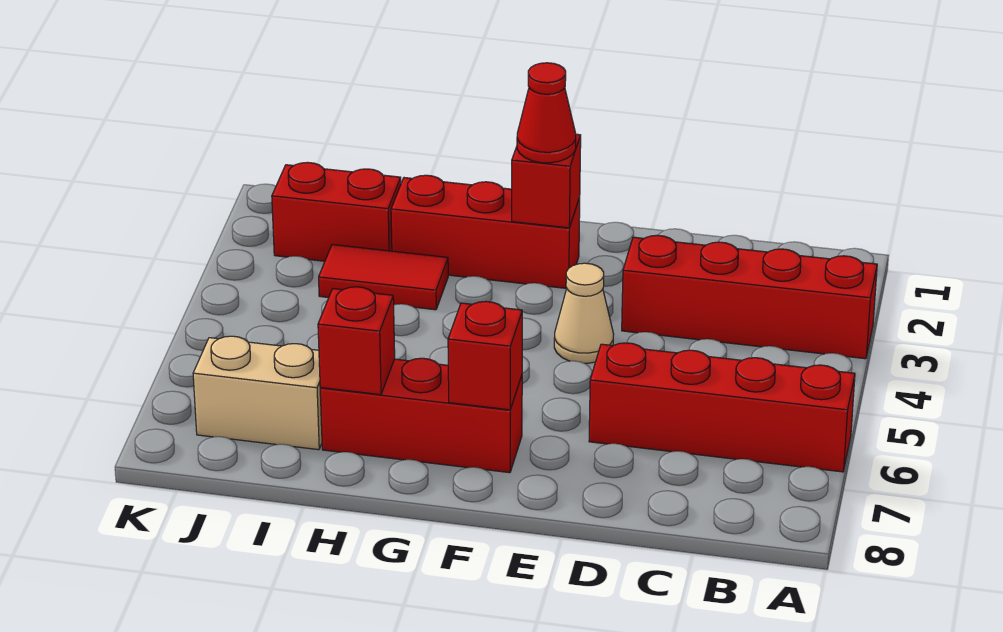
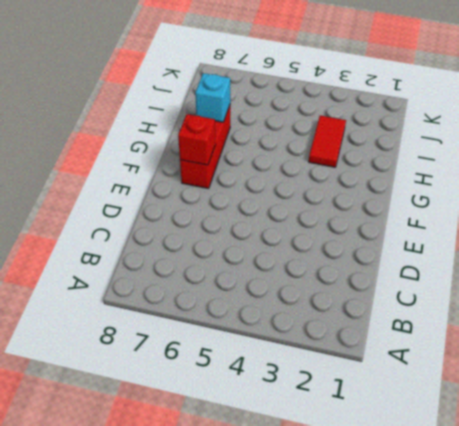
cyan 1x1 brick [195,73,230,122] -> red 1x1 brick [318,287,395,395]
none -> red 1x4 brick [622,235,877,359]
none -> red 1x4 brick [589,343,855,472]
none -> tan 1x1 cone [554,263,614,363]

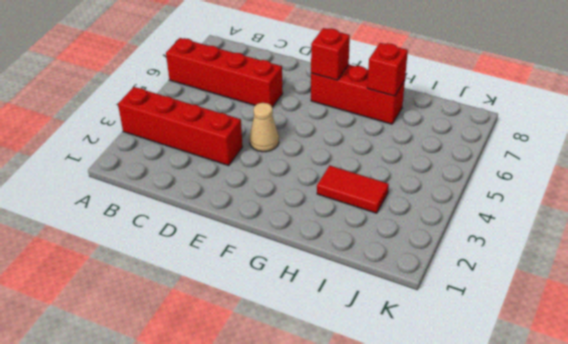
none -> red 1x3 brick [391,175,580,288]
none -> red 1x2 brick [272,162,401,261]
none -> tan 1x2 brick [193,336,322,450]

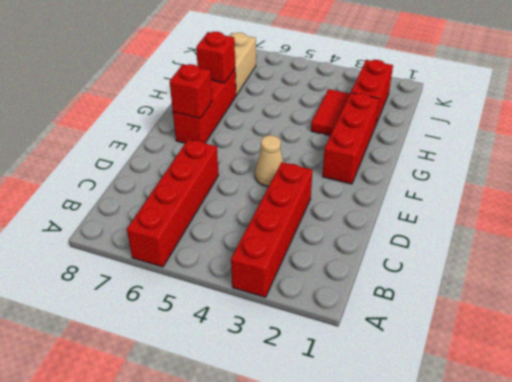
none -> red 1x1 brick [512,134,581,228]
none -> red 1x1 cone [517,63,576,163]

